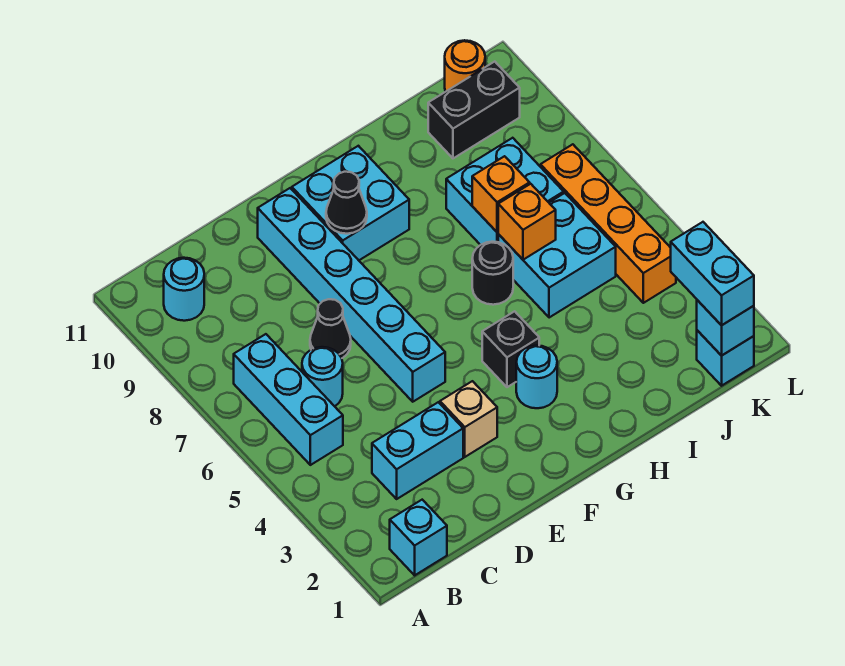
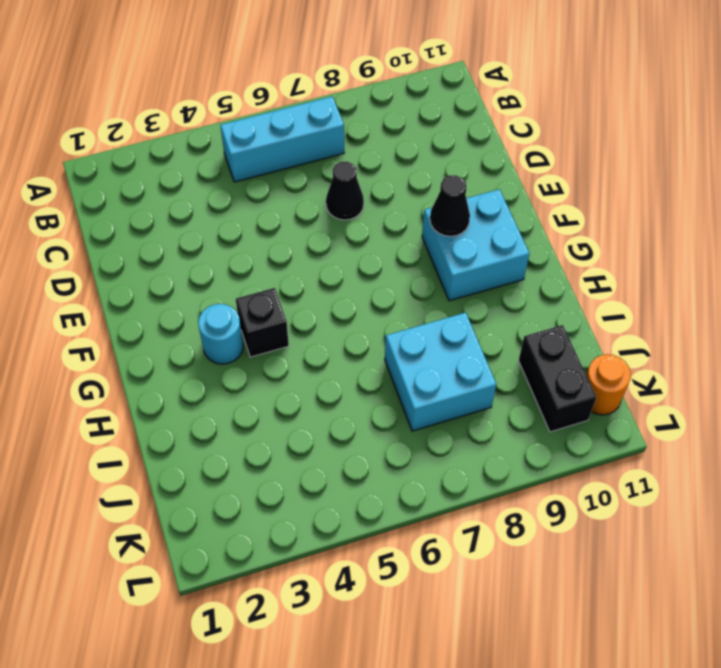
none -> cyan 1x1 brick [390,500,447,575]
none -> cyan 1x1 round brick [164,258,204,321]
none -> cyan 1x2 brick [372,402,463,499]

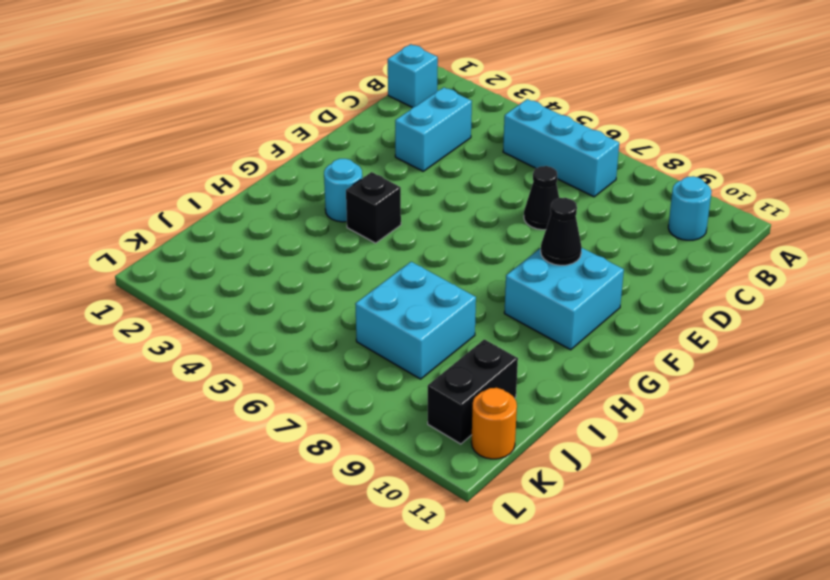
none -> cyan 1x1 round brick [302,347,343,406]
none -> tan 1x1 brick [440,381,497,457]
none -> cyan 1x6 brick [258,188,445,402]

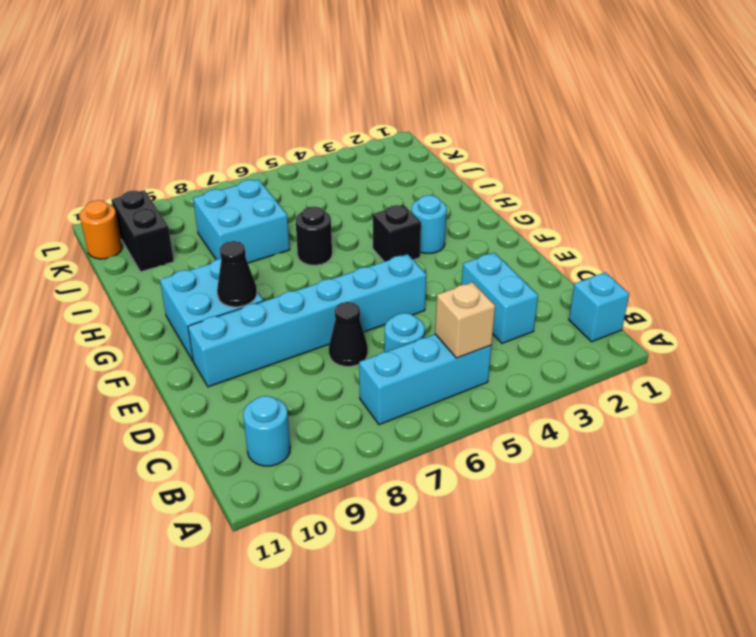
tan 1x1 brick [435,282,495,358] -> tan 1x1 brick moved to [440,381,497,457]
none -> cyan 2x2 brick [498,193,616,318]
none -> cyan 1x1 brick [697,330,754,386]
none -> orange 1x4 brick [540,144,676,303]

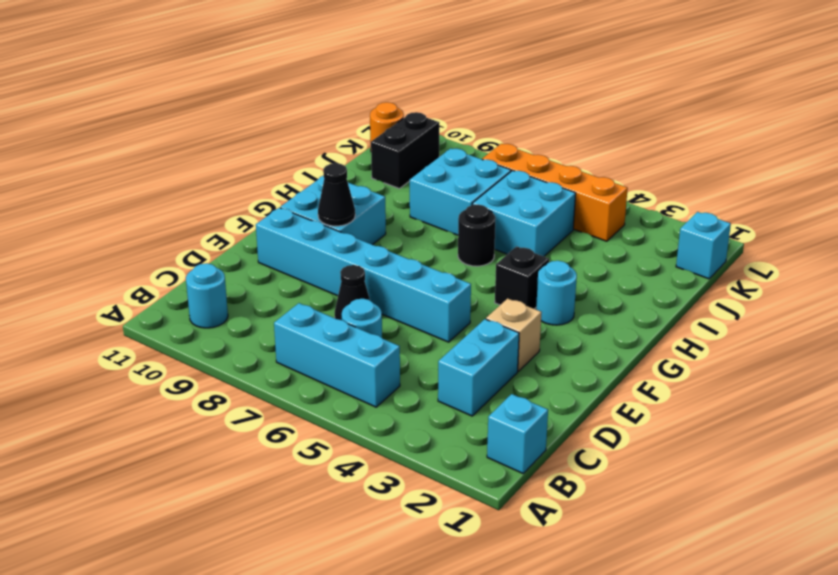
none -> orange 1x1 brick [498,184,556,260]
none -> orange 1x1 brick [472,156,530,232]
none -> cyan 1x1 brick [697,300,754,356]

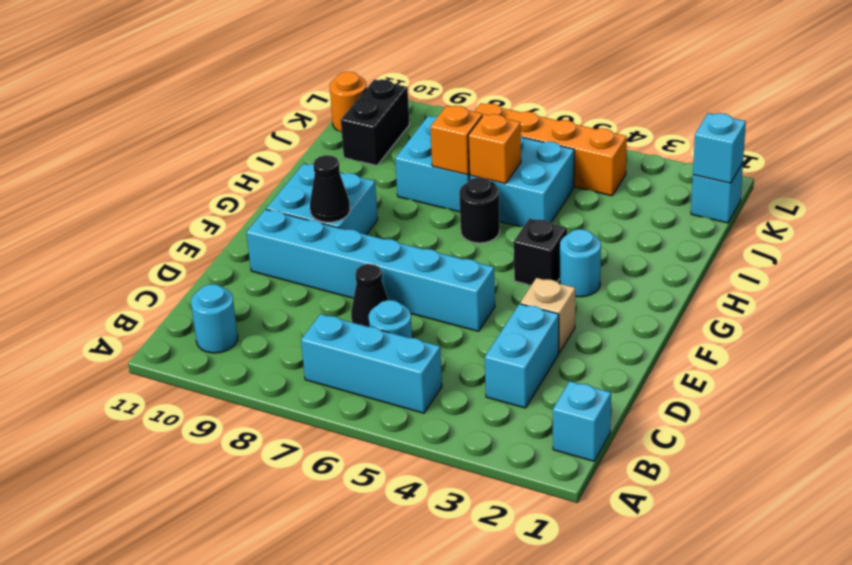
none -> cyan 1x2 brick [671,222,754,325]

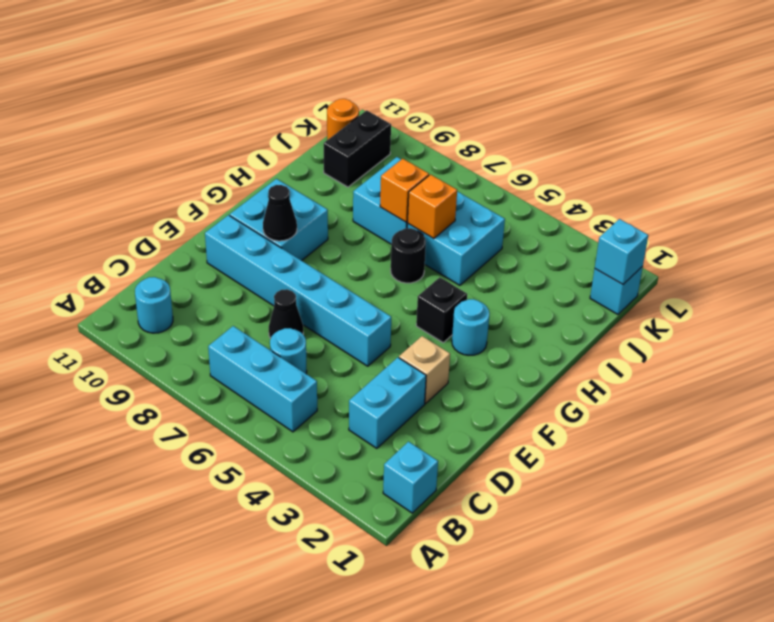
none -> orange 1x4 brick [540,144,676,303]
none -> cyan 1x2 brick [671,222,754,325]

